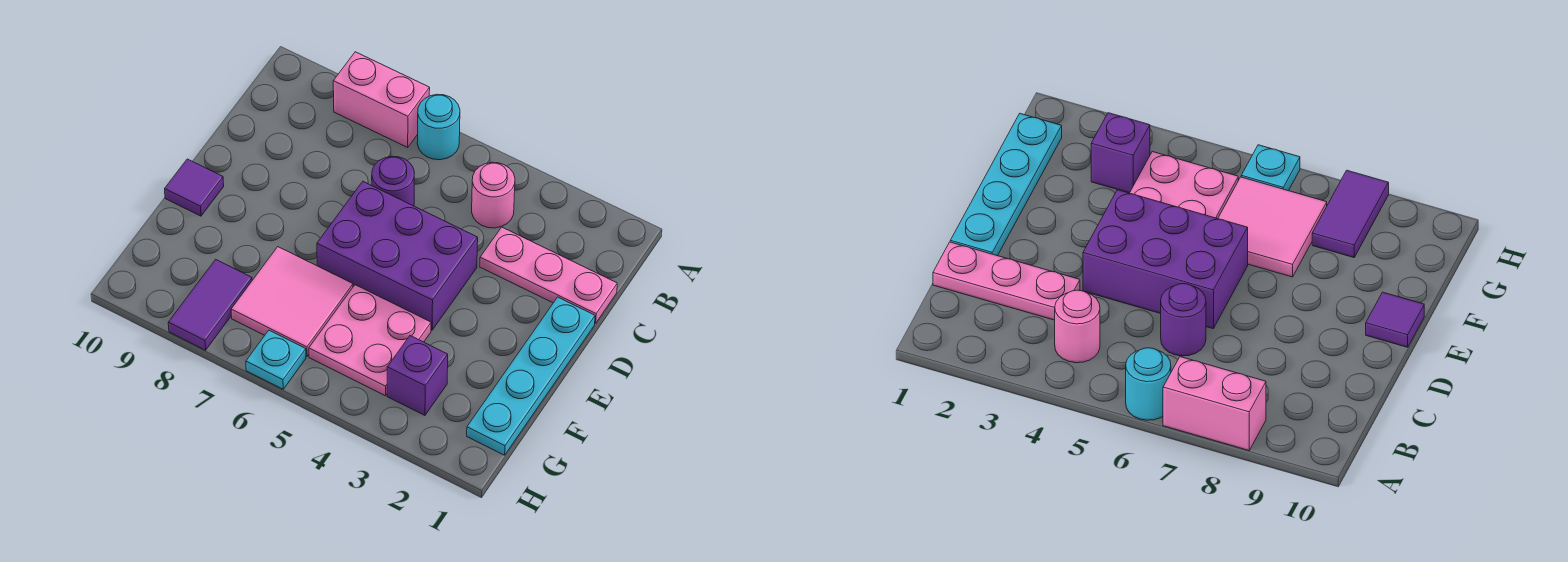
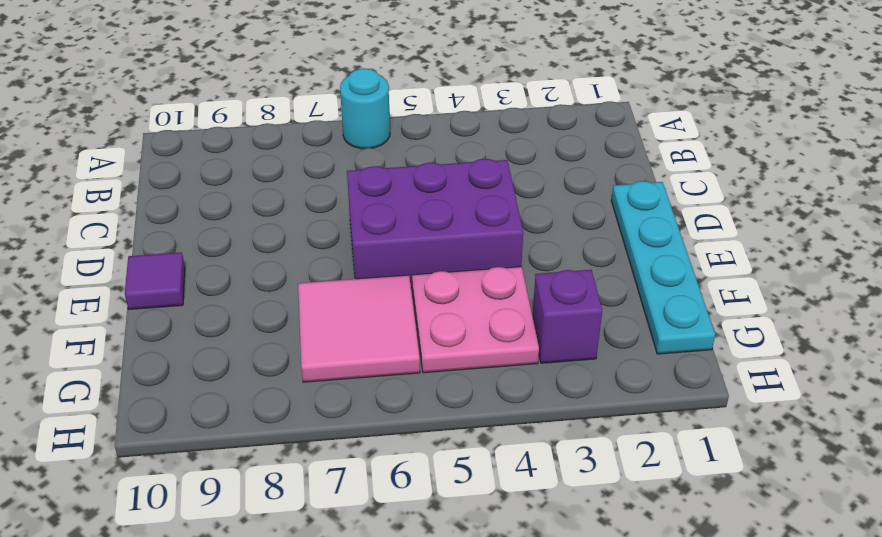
none -> pink 1x2 brick [333,52,430,147]
none -> pink 1x1 round brick [472,162,515,228]
none -> pink 1x3 plate [480,227,617,323]

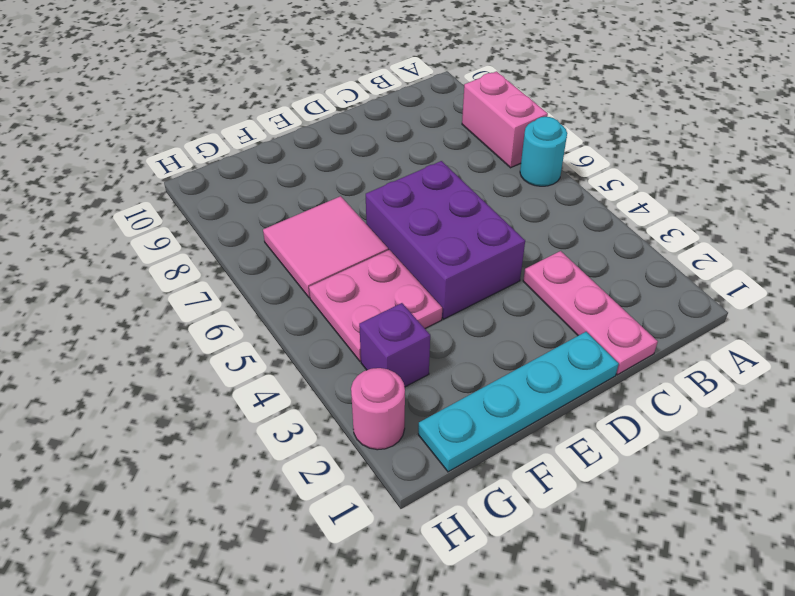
pink 1x1 round brick [351,368,405,450] -> pink 1x1 round brick moved to [472,162,515,228]
none -> purple 1x1 round brick [372,156,414,206]
none -> purple 1x1 tile [165,159,224,216]
none -> purple 1x2 tile [168,259,252,350]

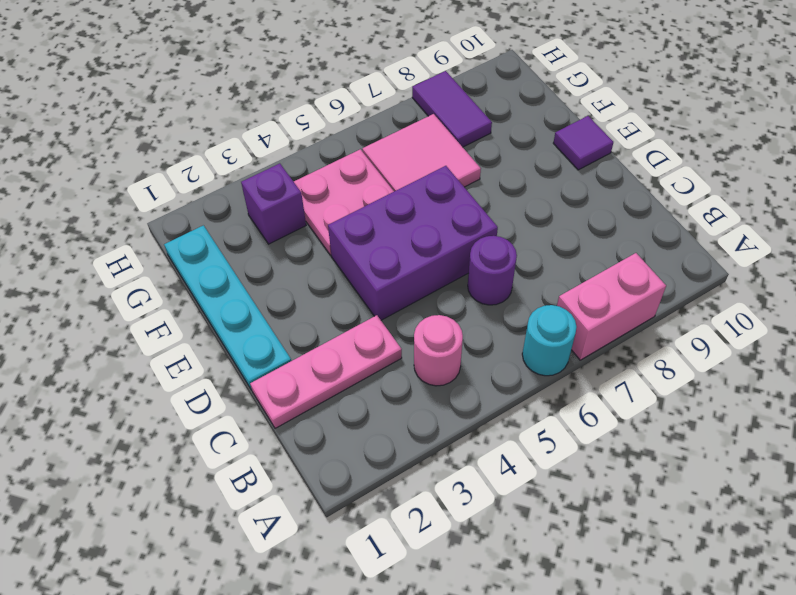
none -> cyan 1x1 plate [246,330,306,389]

